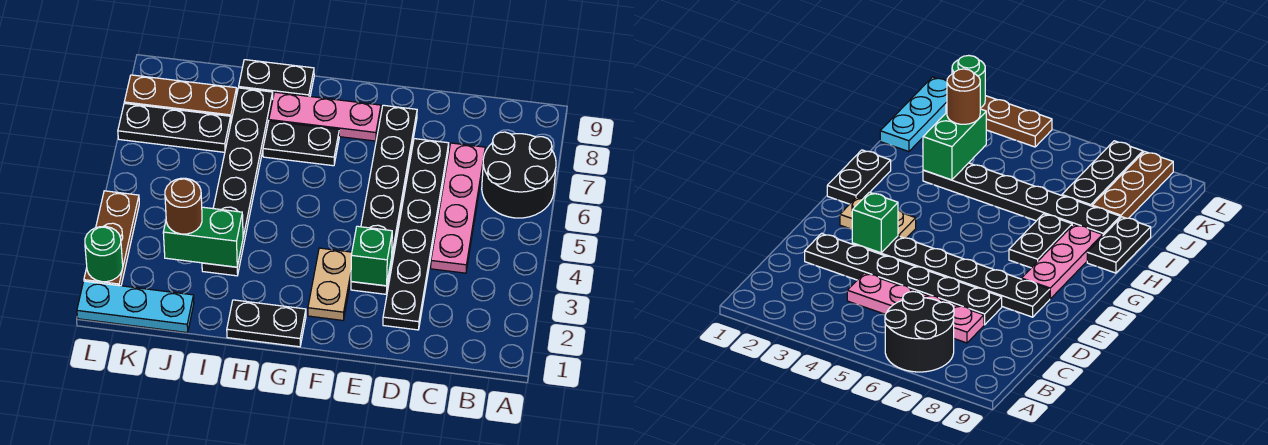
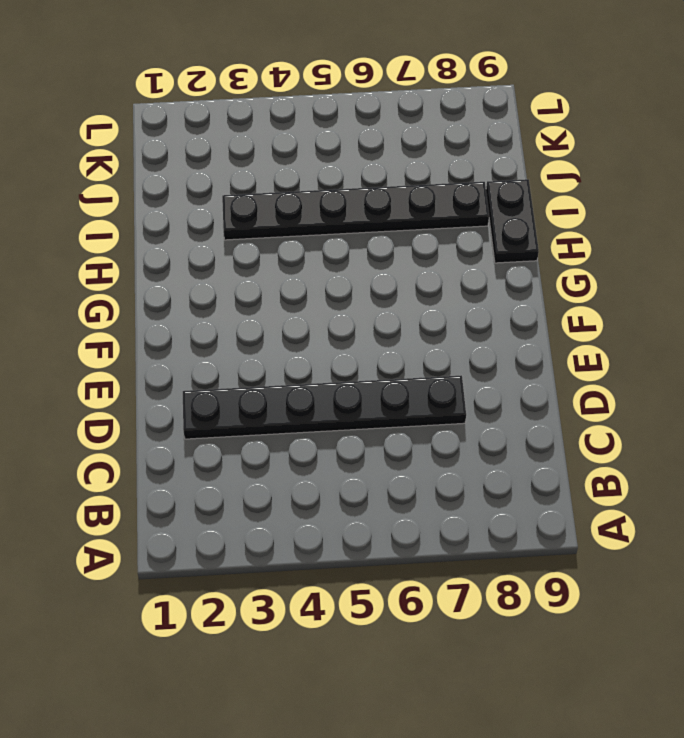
none -> black 2x2 round brick [482,132,556,218]
none -> pink 1x4 plate [431,143,485,273]
none -> black 1x6 plate [351,105,417,294]

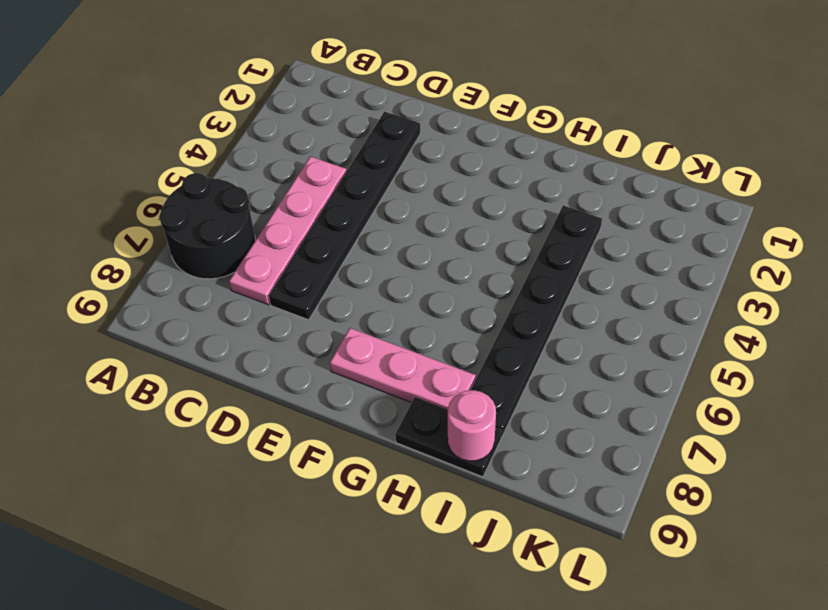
pink 1x1 round brick [448,390,496,461] -> none
none -> black 1x6 plate [351,105,417,294]
none -> tan 1x2 plate [308,248,352,320]
none -> black 1x2 plate [227,300,306,347]

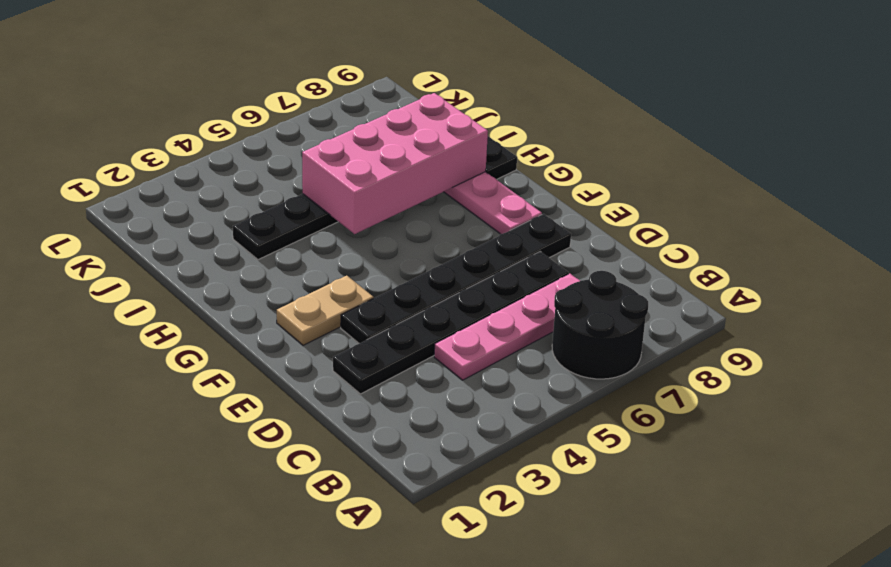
pink 2x4 brick [302,93,488,234] -> none
none -> black 1x2 plate [227,300,306,347]
none -> black 1x2 plate [263,121,339,166]
none -> cyan 1x3 plate [77,281,194,333]

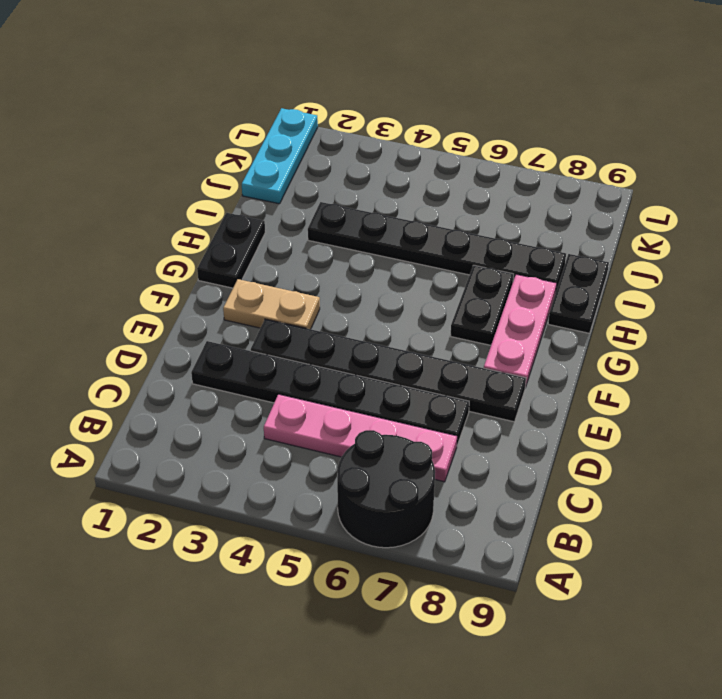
none -> black 1x3 plate [118,103,231,152]
none -> brown 1x3 plate [124,75,237,121]
none -> brown 1x3 plate [84,191,139,286]

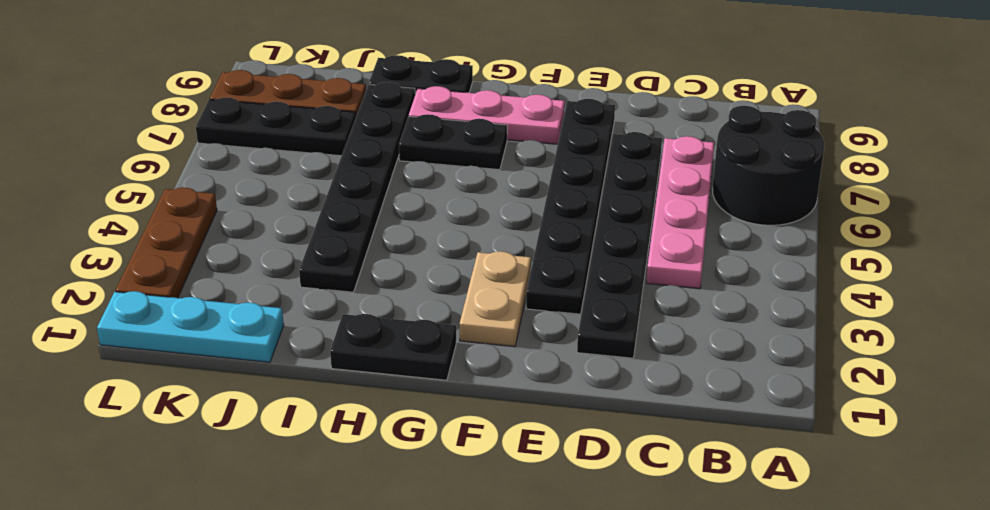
none -> green 1x1 brick [351,226,392,286]
none -> green 1x2 brick [163,207,243,267]
none -> green 1x1 round brick [85,226,123,282]

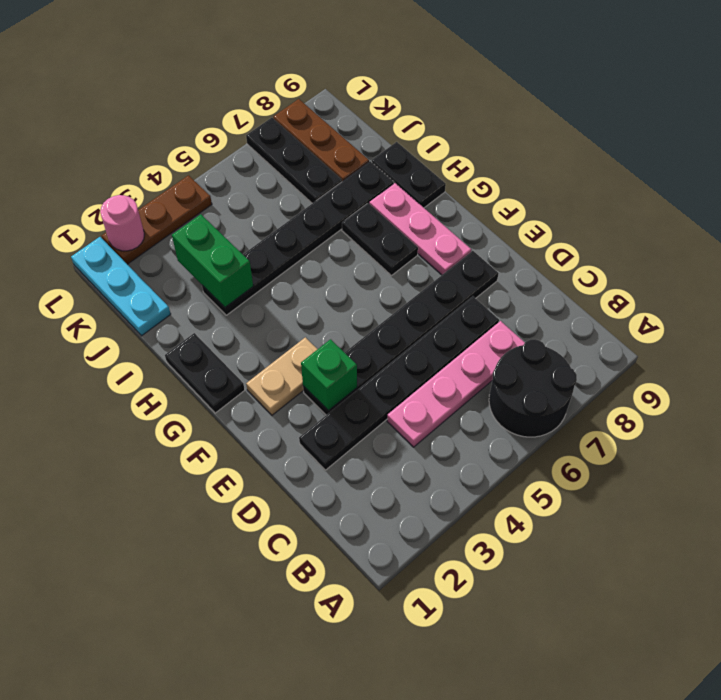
pink 1x1 round brick [100,195,145,251] -> green 1x1 round brick [85,226,123,282]
none -> brown 1x1 round brick [165,178,202,234]

